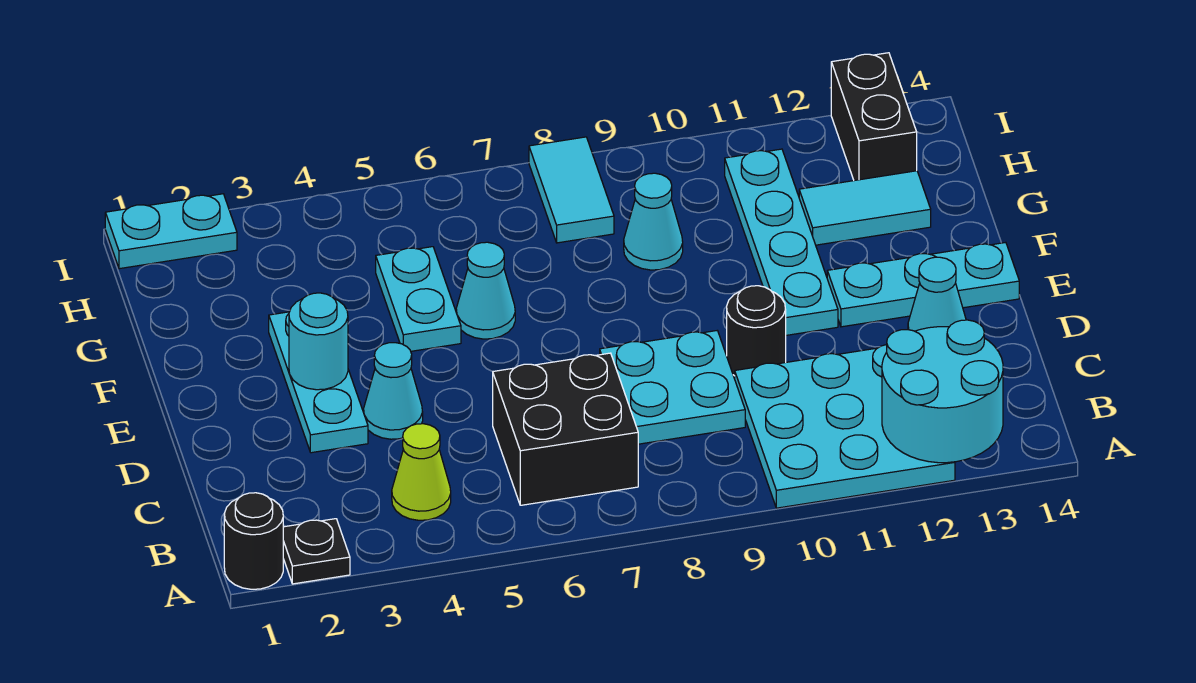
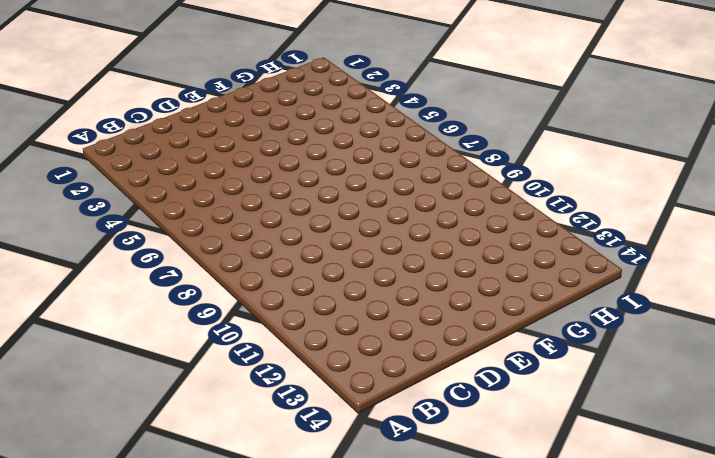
none -> black 1x1 round brick [224,493,283,589]
none -> black 1x1 plate [283,519,350,584]
none -> cyan 3x3 plate [735,345,955,508]

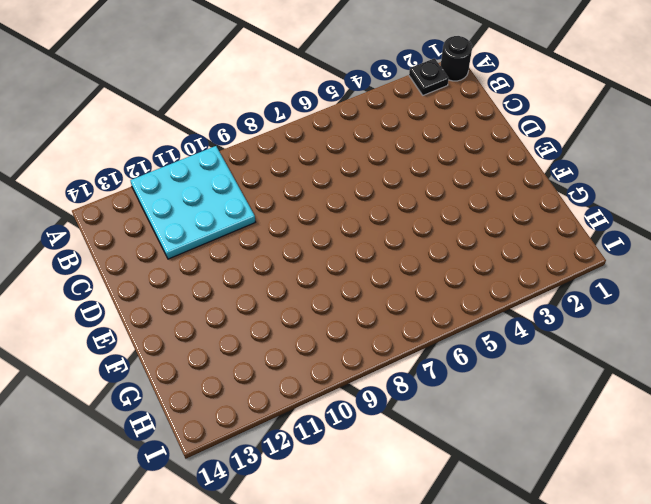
none -> lime 1x1 cone [392,424,451,520]
none -> black 2x2 brick [493,353,638,505]
none -> cyan 2x2 plate [600,331,745,444]

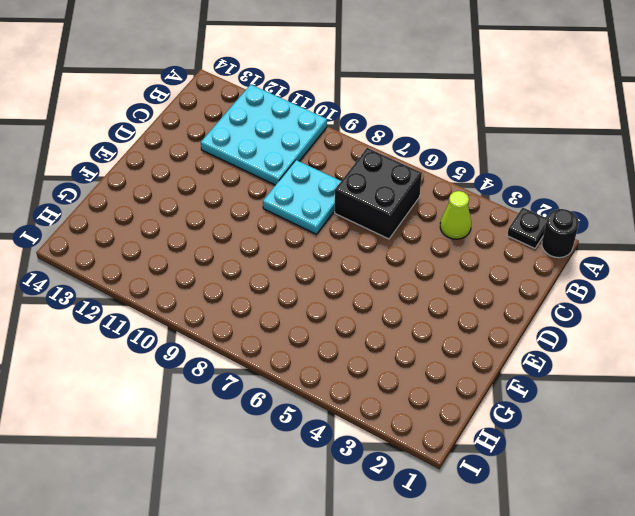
none -> cyan 1x3 plate [269,312,368,453]
none -> cyan 1x1 cone [364,343,423,439]
none -> black 1x1 round brick [727,286,786,376]

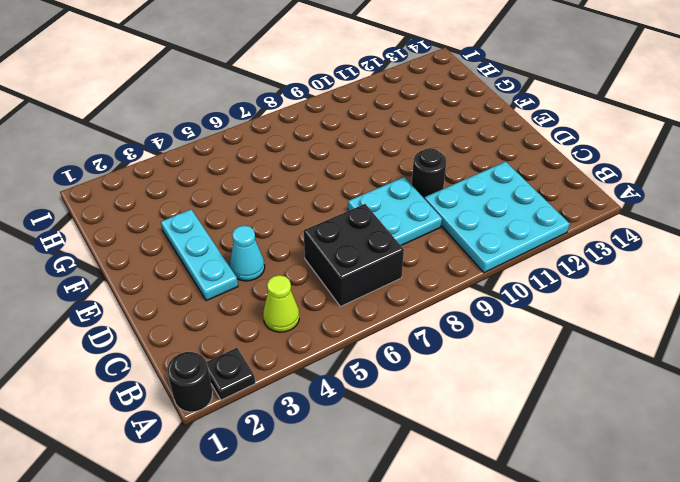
none -> cyan 1x1 cone [908,257,966,331]
none -> cyan 1x4 plate [725,149,838,335]
none -> cyan 1x3 plate [827,242,1019,327]

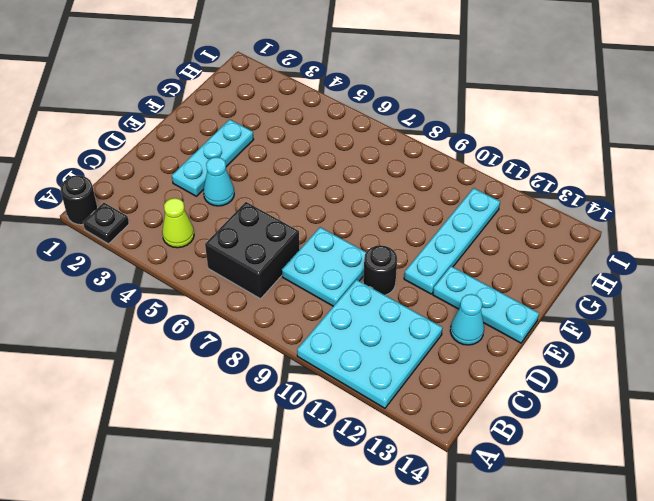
none -> cyan 1x2 plate [376,247,461,351]
none -> cyan 1x1 cone [456,242,515,339]
none -> cyan 1x1 cone [624,173,683,270]

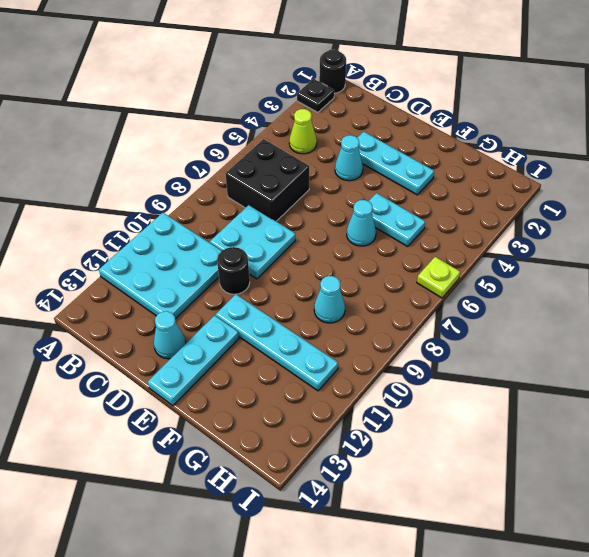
lime 1x1 plate [417,257,460,298] -> none
none -> cyan 1x2 tile [799,171,931,245]
none -> cyan 1x2 tile [529,137,614,243]
none -> black 1x2 brick [831,53,917,181]

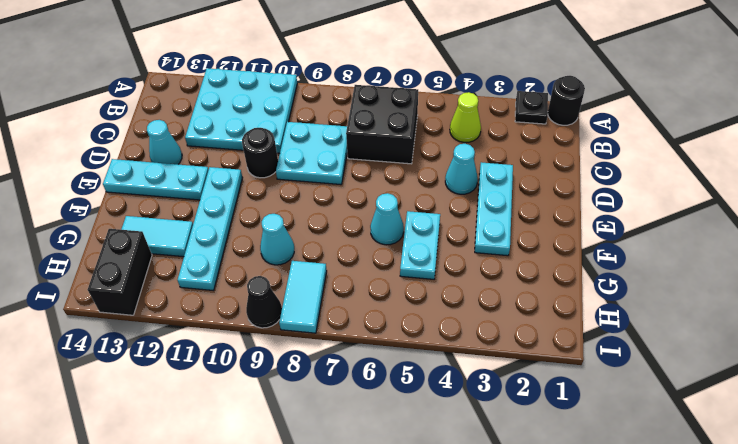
black 1x1 cone [246,276,282,328] -> none
none -> cyan 1x2 plate [105,194,237,269]
none -> cyan 2x2 round brick [882,320,1003,463]
none -> cyan 1x1 round brick [289,293,348,390]

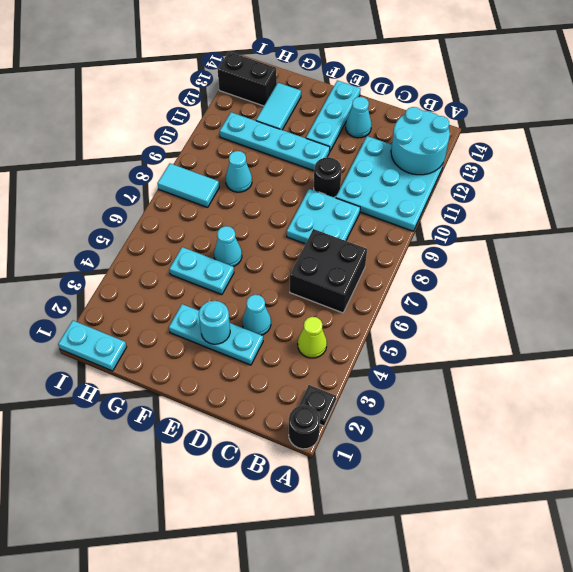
cyan 1x2 plate [58,321,127,371] -> cyan 1x2 plate turned to [105,194,237,269]

